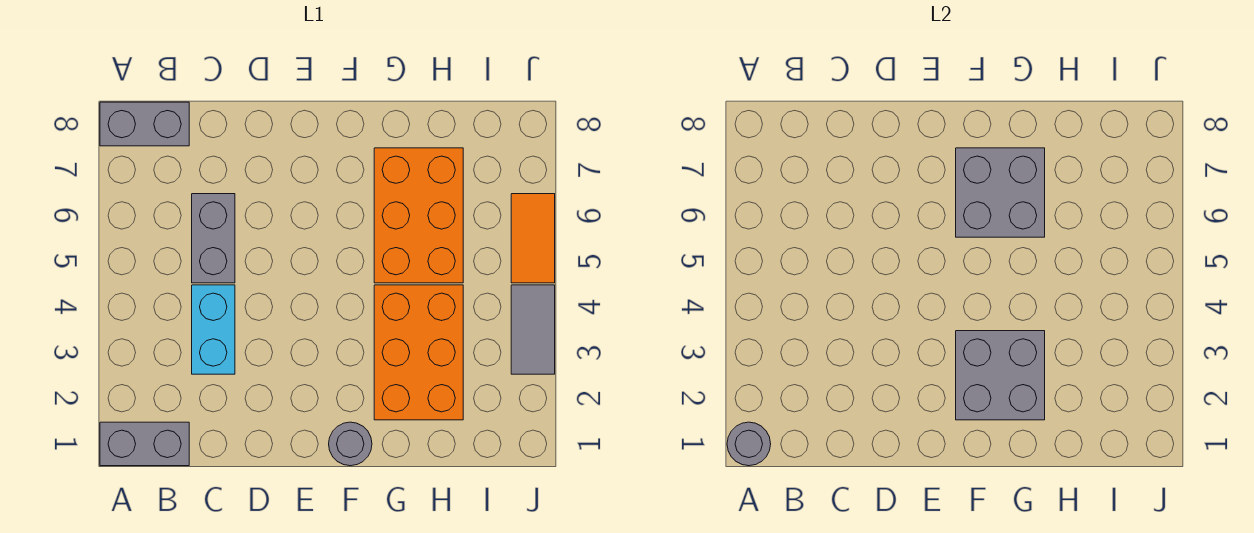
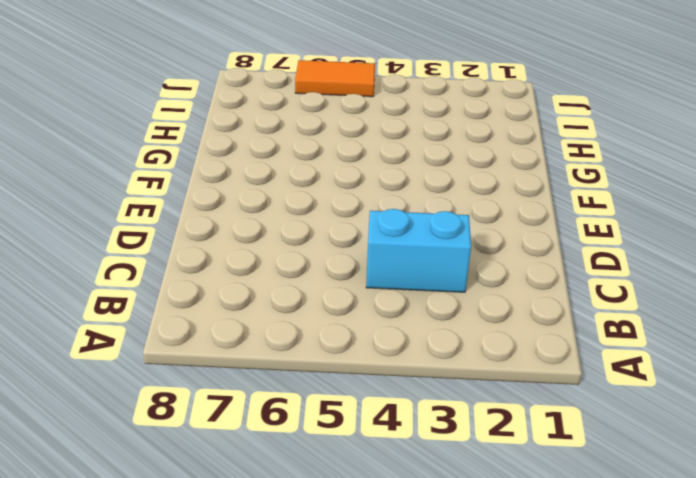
none -> grey 1x2 brick [100,422,189,466]
none -> grey 1x2 brick [100,102,189,146]
none -> grey 1x2 brick [192,194,235,283]

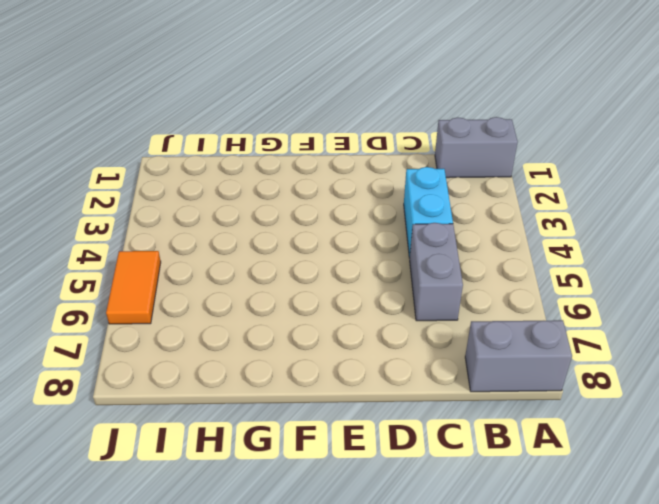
none -> grey 1x1 round brick [329,422,372,466]
none -> orange 2x3 brick [374,285,463,420]
none -> orange 2x3 brick [374,148,463,283]

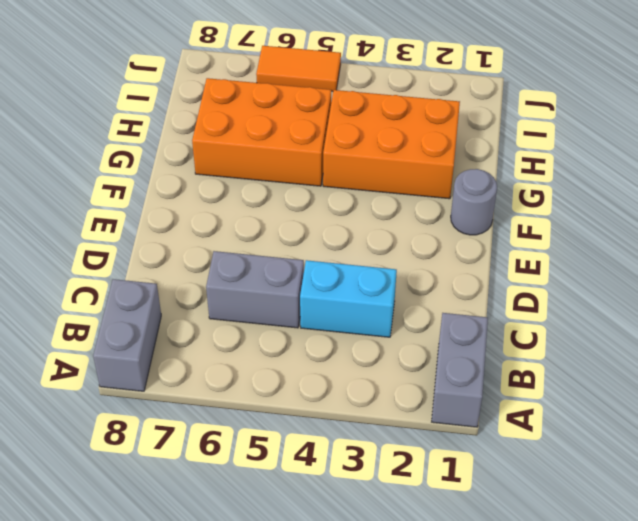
none -> grey 1x2 tile [511,285,555,374]
none -> grey 1x1 round brick [727,422,771,466]
none -> grey 2x2 brick [956,331,1045,420]

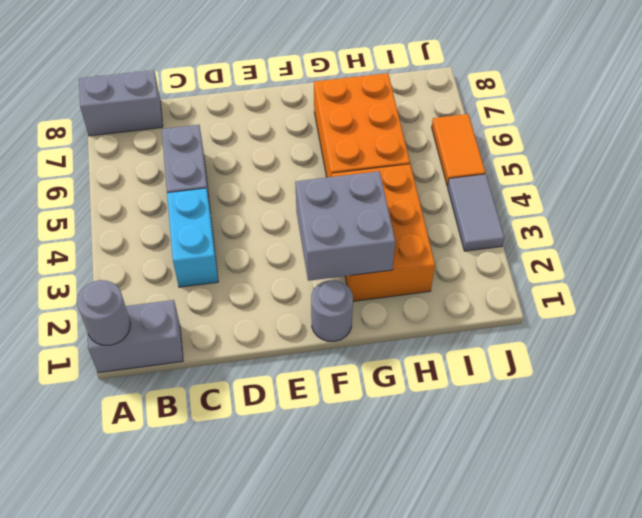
none -> grey 2x2 brick [956,148,1045,237]

